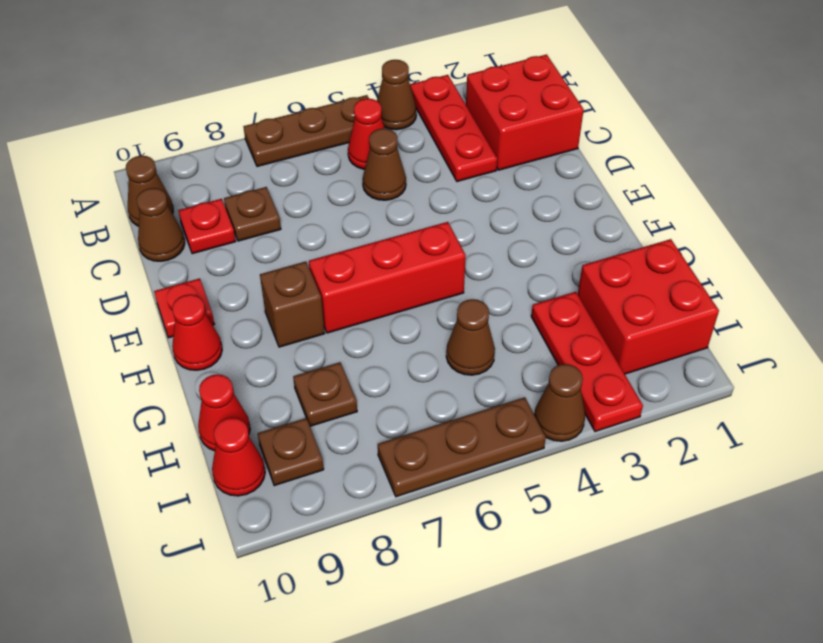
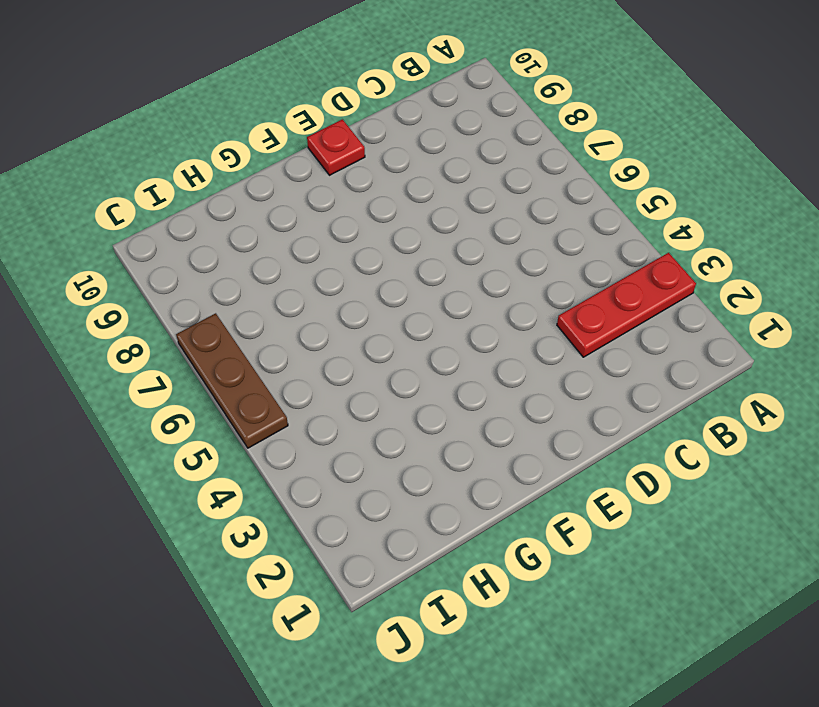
none -> brown 1x1 cone [377,60,416,130]
none -> brown 1x3 plate [243,95,369,167]
none -> red 2x2 brick [466,54,584,170]

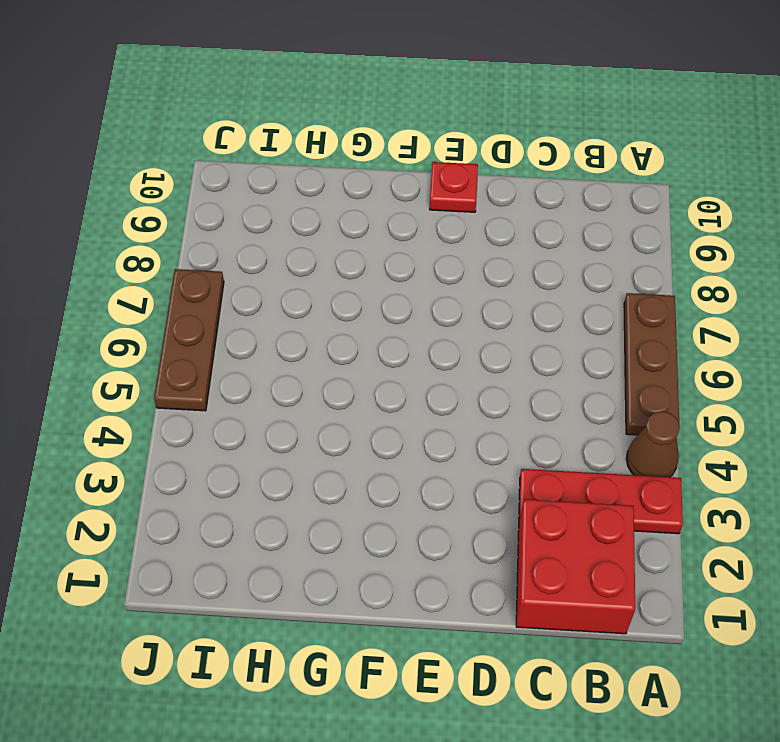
none -> red 1x1 cone [348,99,384,169]
none -> brown 1x1 cone [126,156,173,226]
none -> brown 1x1 cone [363,128,406,200]

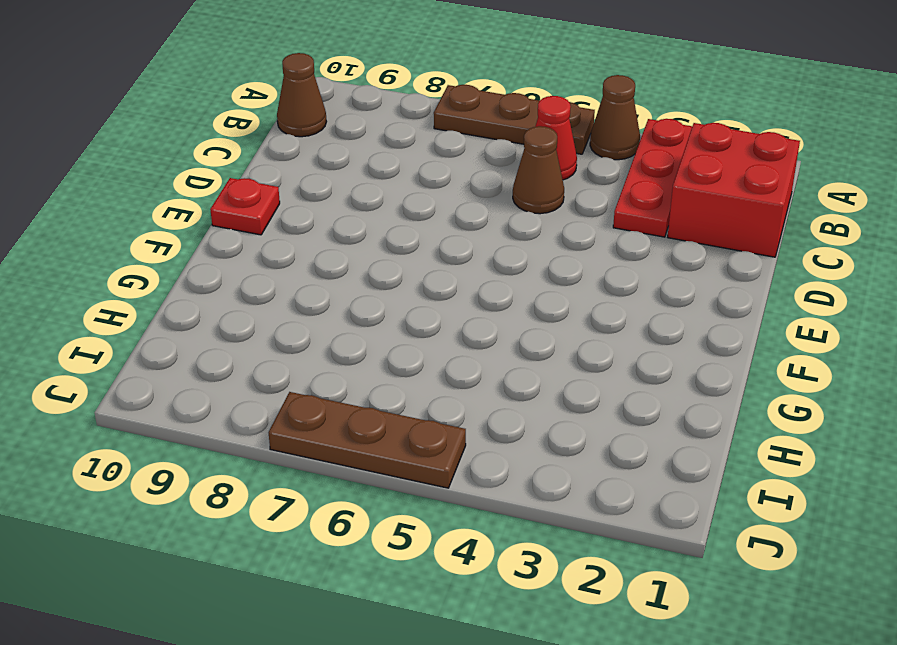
none -> brown 1x1 plate [224,187,281,241]
none -> red 1x1 plate [178,199,236,254]
none -> brown 1x1 cone [137,188,185,261]

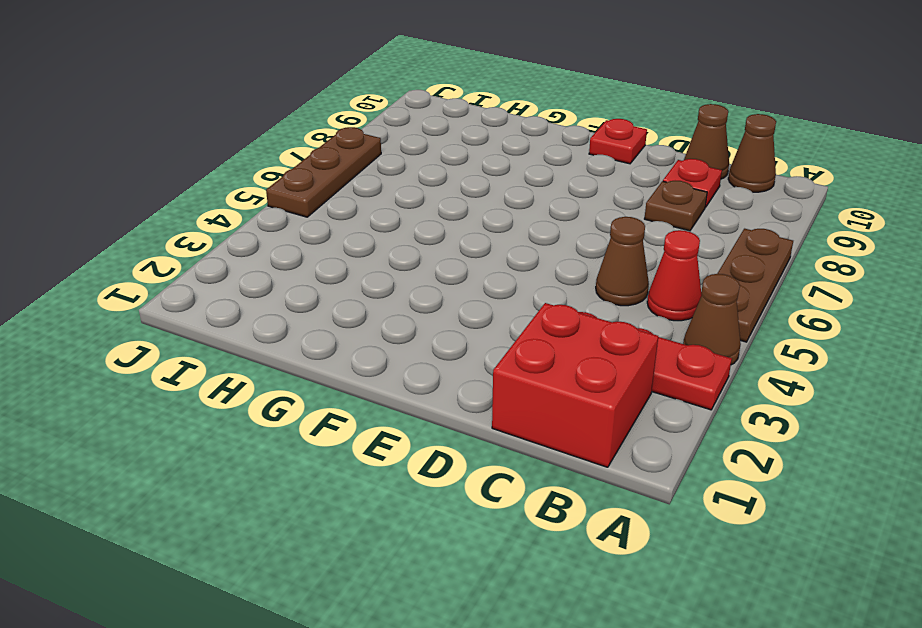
none -> red 1x3 brick [309,222,466,333]
none -> brown 1x1 brick [260,262,325,347]
none -> red 1x1 cone [172,294,222,370]

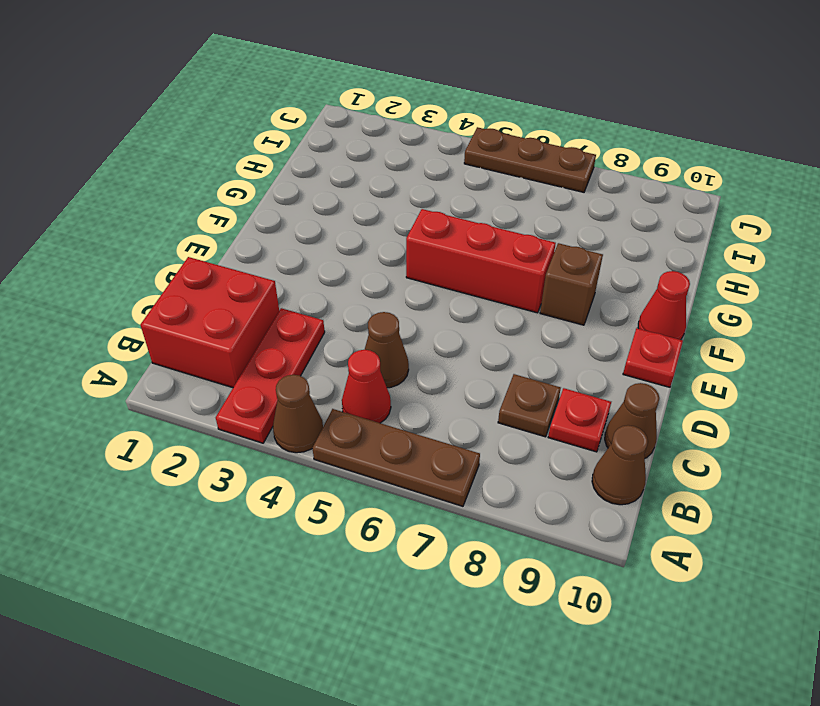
none -> red 2x2 brick [578,239,719,374]
none -> red 1x3 plate [531,292,643,432]
none -> brown 1x1 cone [446,299,495,375]

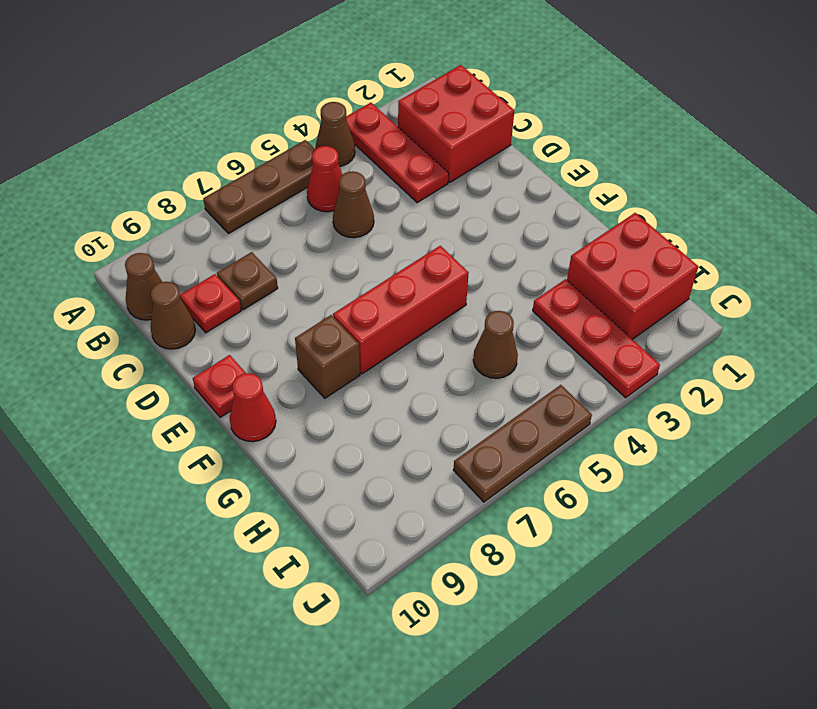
none -> brown 1x1 plate [293,362,357,426]
none -> red 1x1 cone [198,374,250,451]
none -> brown 1x1 plate [258,418,324,486]

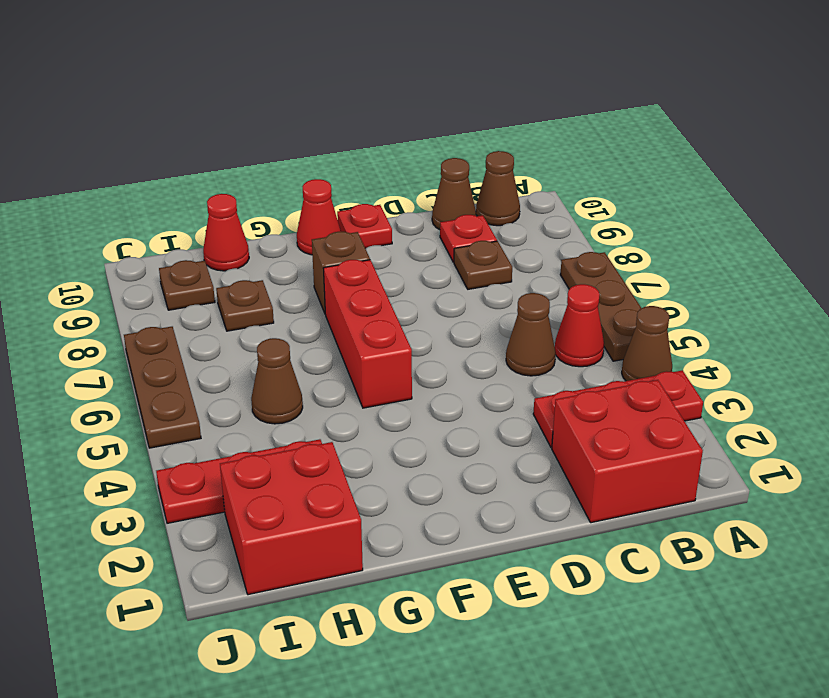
none -> red 1x1 cone [212,418,265,496]
none -> brown 1x1 cone [534,364,585,441]

